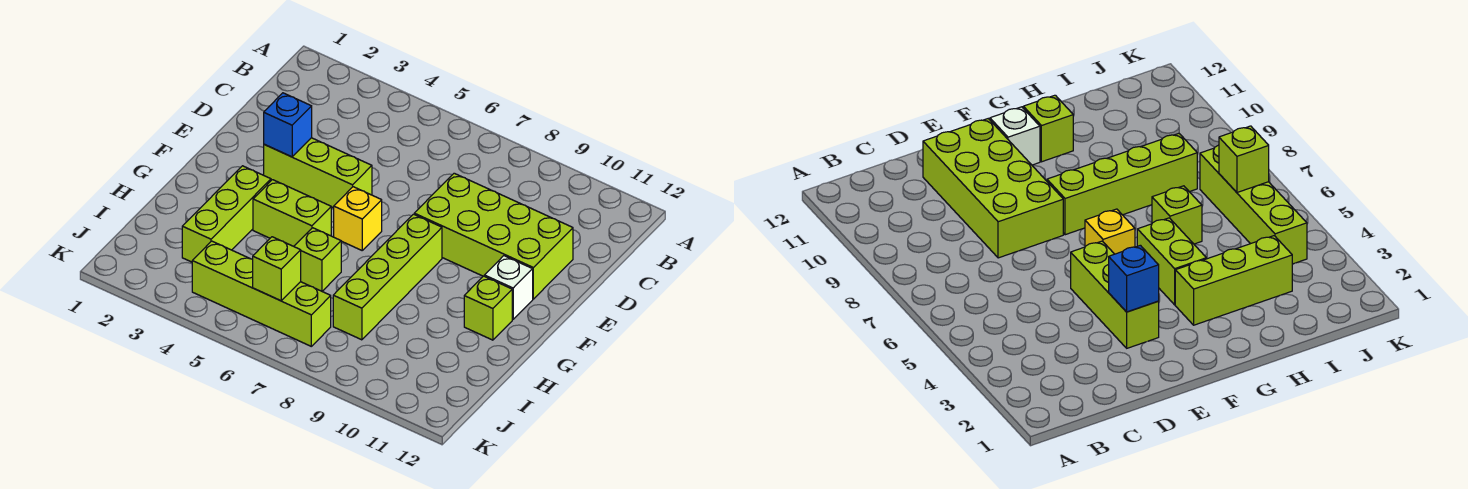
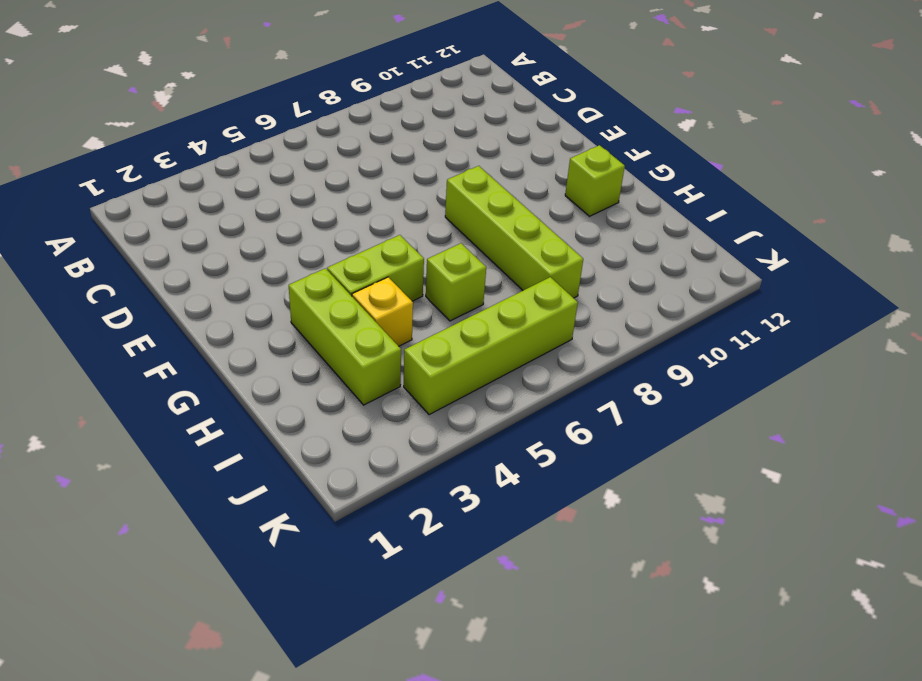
yellow 1x1 brick [352,277,413,346] -> yellow 1x1 brick moved to [334,187,382,250]
none -> lime 2x4 brick [414,173,573,299]
none -> lime 1x3 brick [264,138,372,208]
none -> white 1x1 brick [484,256,533,319]

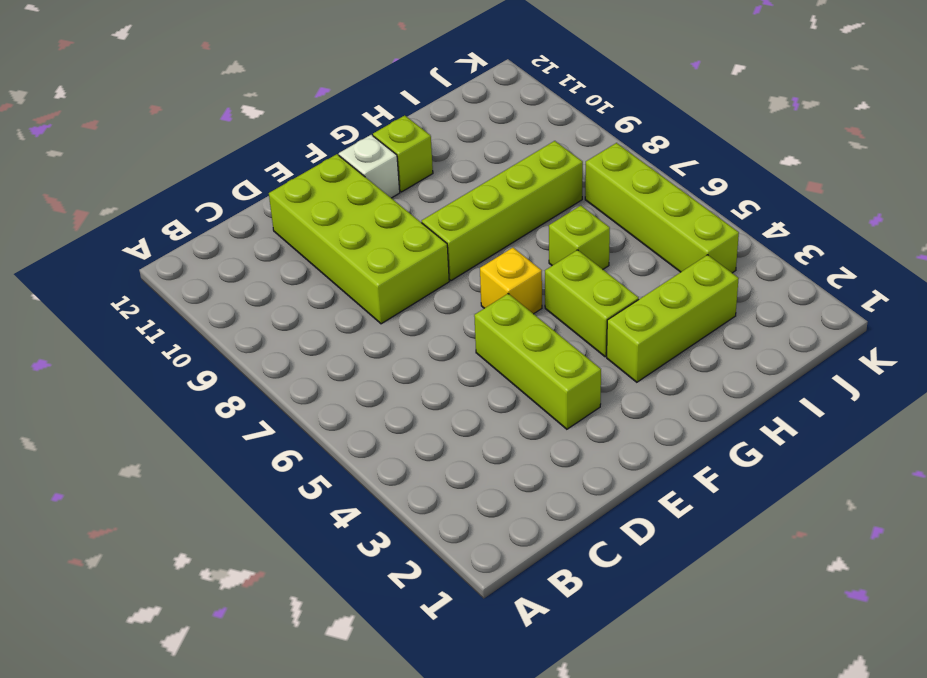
none -> blue 1x1 brick [264,93,312,157]
none -> lime 1x1 brick [253,237,301,301]

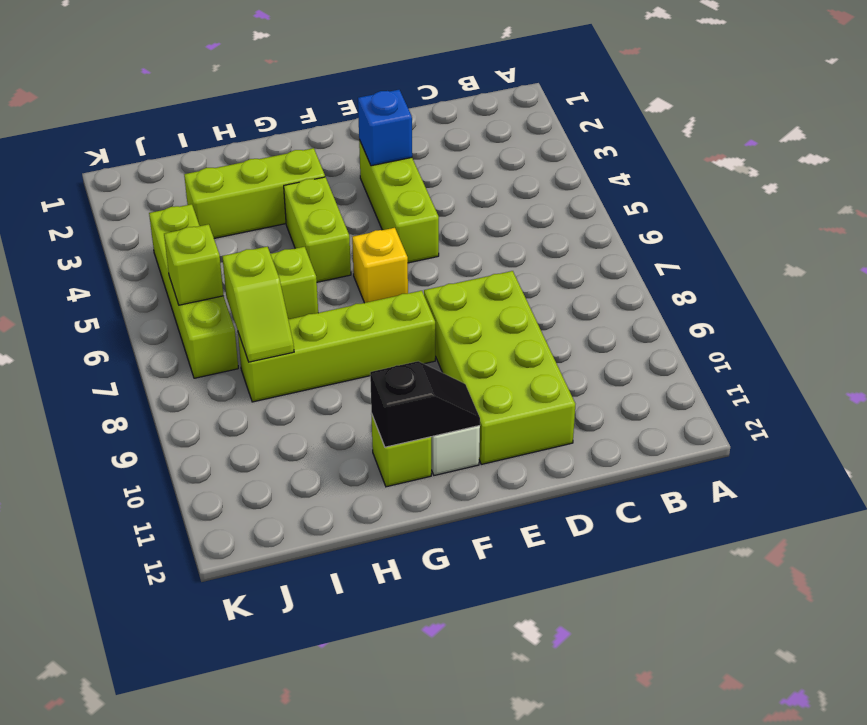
black 1x2 slope [370,361,480,447] -> none
lime 1x2 slope [222,247,294,362] -> none

